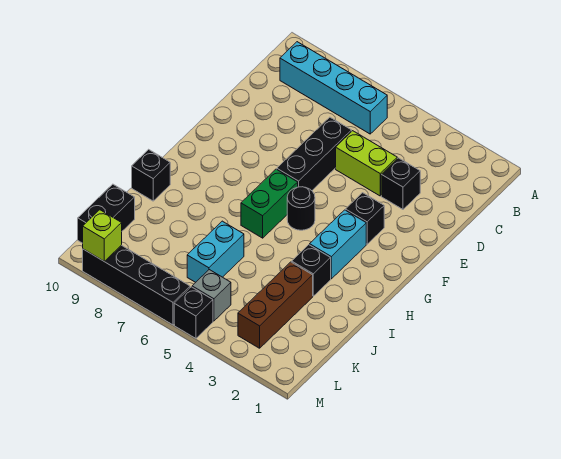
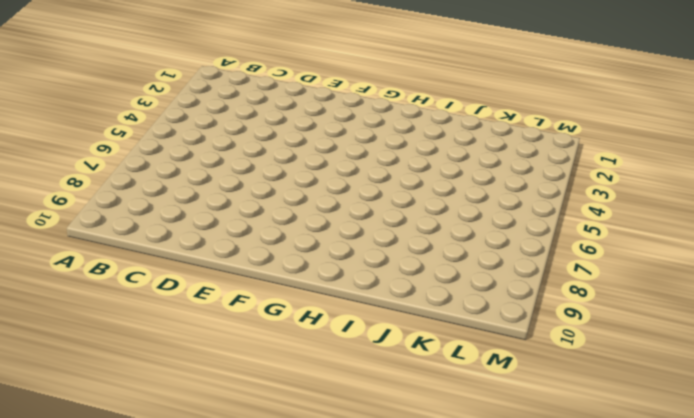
none -> cyan 1x4 brick [280,42,387,134]
none -> black 1x1 brick [381,158,420,209]
none -> lime 1x2 brick [336,131,397,196]

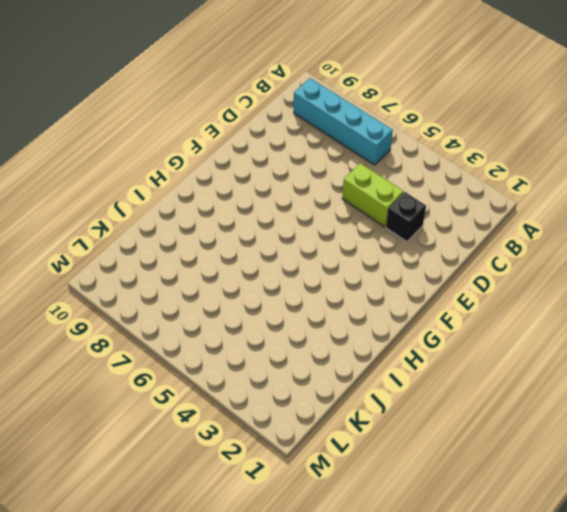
none -> black 1x3 brick [277,117,352,191]
none -> black 1x1 brick [345,193,384,244]
none -> cyan 1x2 brick [310,210,366,279]

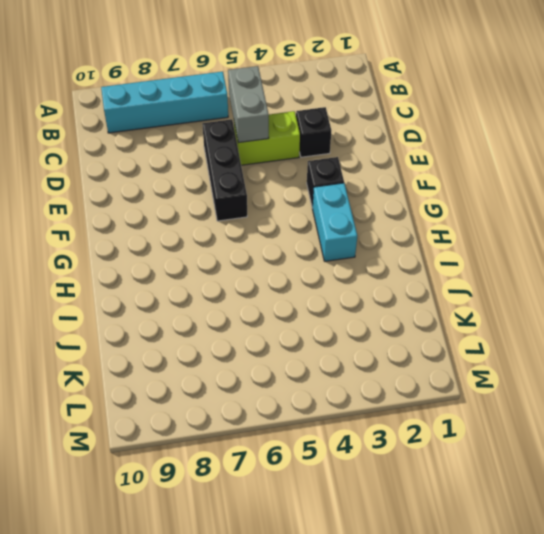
grey 1x2 brick [228,66,269,143] -> none
none -> black 1x1 round brick [287,187,315,230]
none -> green 1x2 brick [241,169,298,238]
none -> black 1x1 brick [292,245,331,296]

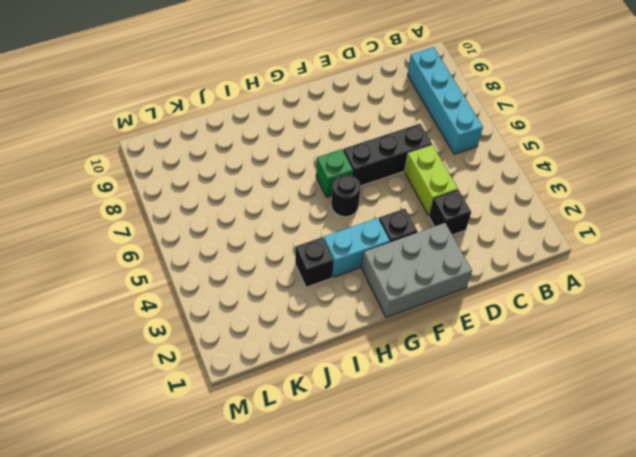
grey 2x3 brick [362,223,472,318] -> none
green 1x1 brick [316,149,353,197] -> green 1x2 brick [241,169,298,238]
none -> black 1x1 brick [132,149,170,201]
none -> brown 1x3 brick [238,262,313,348]
none -> cyan 1x2 brick [187,221,244,282]

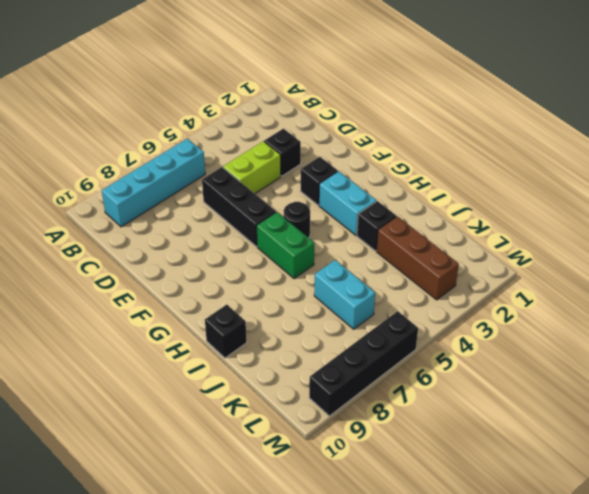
none -> black 1x2 brick [78,184,135,243]
none -> grey 1x1 brick [192,270,231,321]
none -> black 1x1 brick [174,287,213,338]

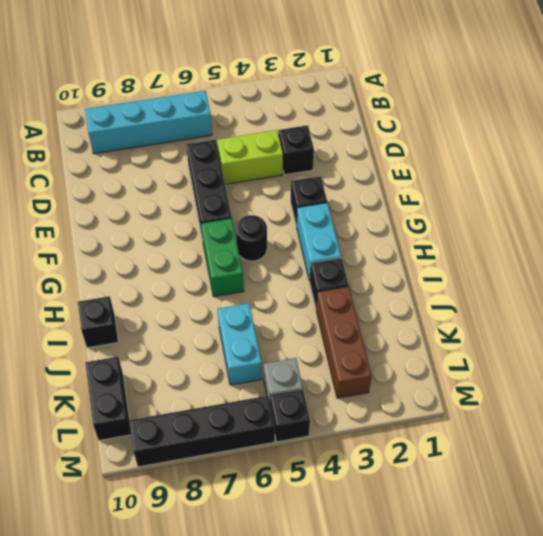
none -> lime 1x1 brick [83,210,122,262]

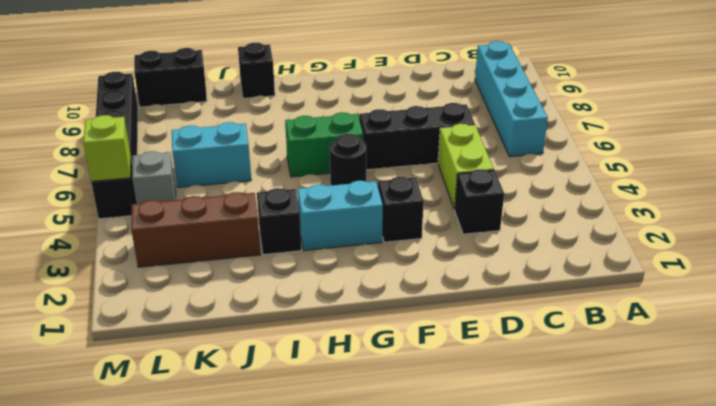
lime 1x1 brick [83,115,131,181] -> lime 1x1 brick moved to [83,210,122,262]

